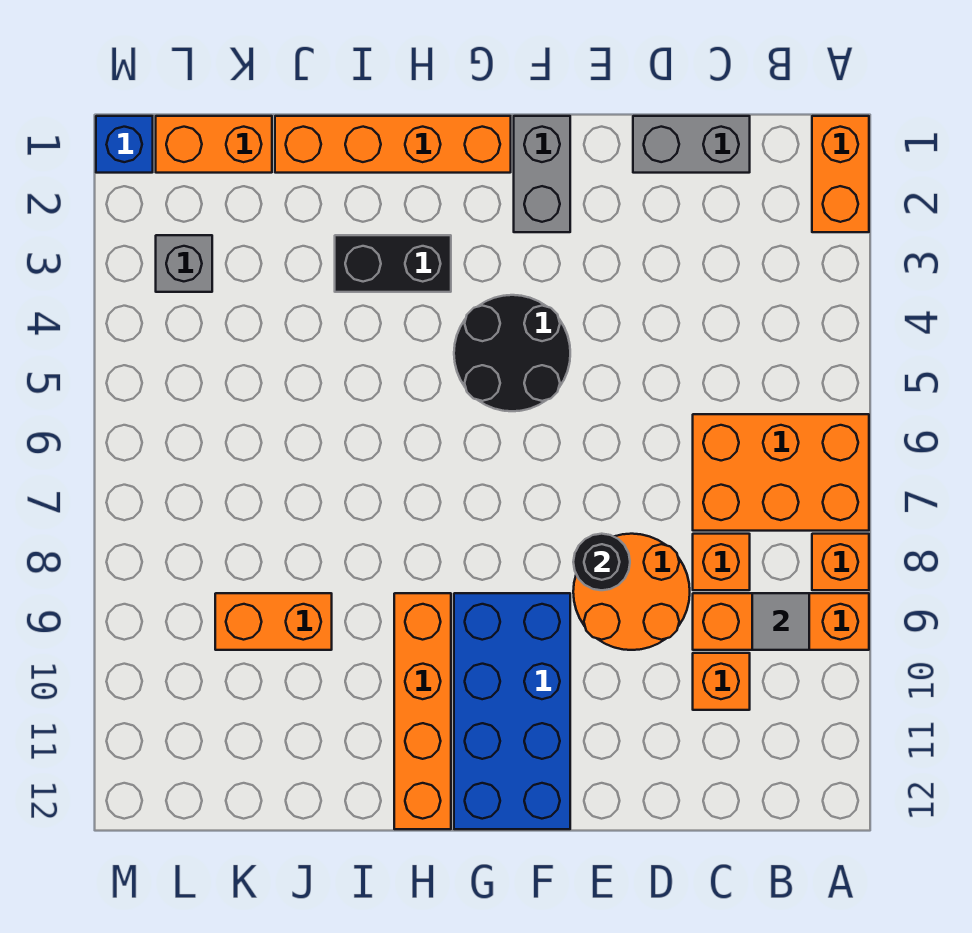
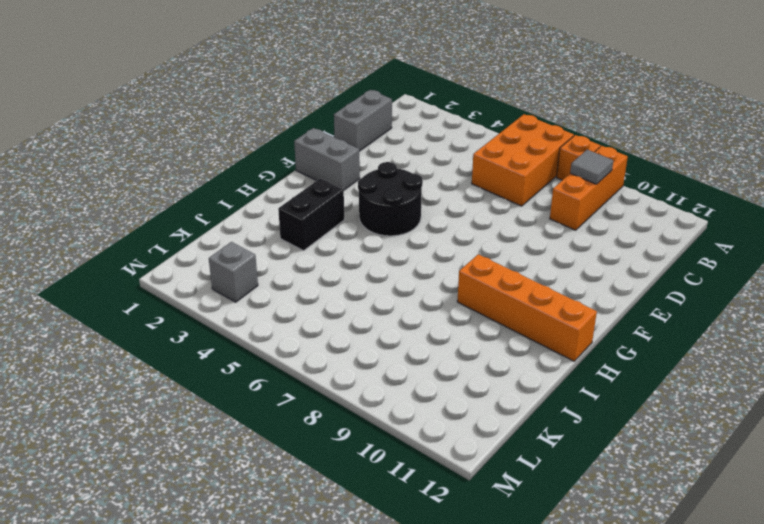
none -> orange 1x2 brick [812,116,869,232]
none -> orange 1x1 brick [693,534,750,590]
none -> orange 1x1 brick [693,653,750,710]

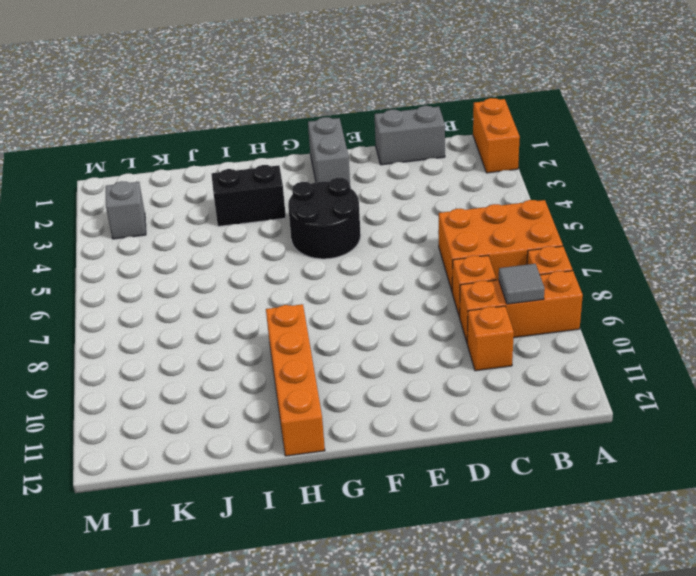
none -> orange 2x2 round brick [573,534,690,650]
none -> blue 2x4 brick [454,593,570,829]
none -> orange 1x4 brick [275,116,511,173]

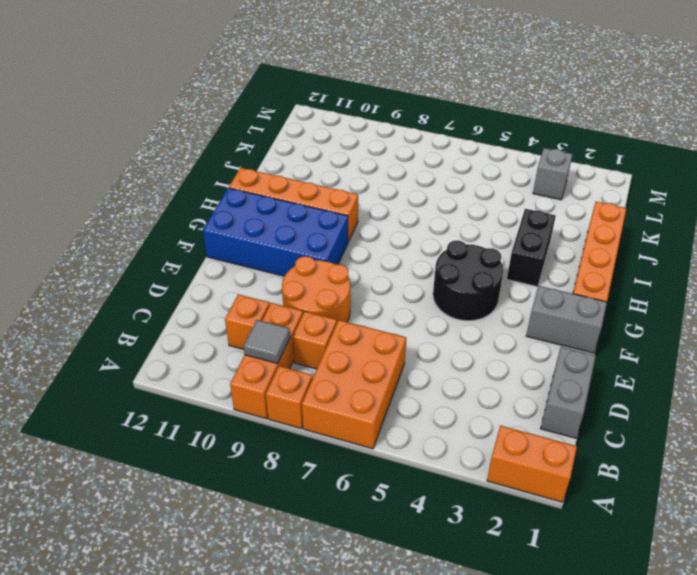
none -> orange 1x2 brick [215,593,332,650]
none -> orange 1x2 brick [156,116,272,173]
none -> blue 1x1 brick [96,116,153,173]

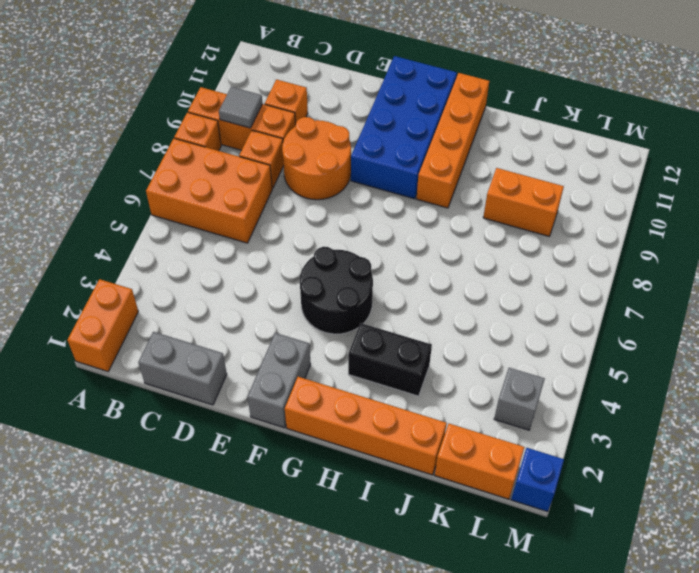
none -> black 1x1 round brick [573,534,630,590]

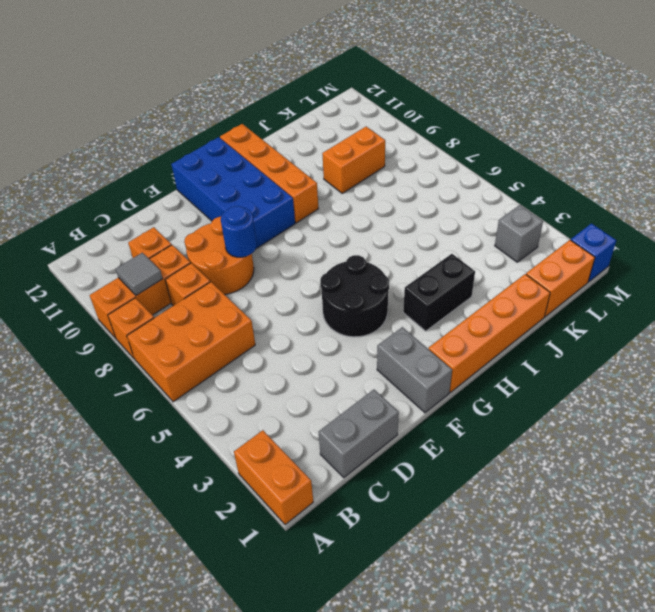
blue 1x1 round brick [221,206,257,257] -> black 1x1 round brick [573,534,630,590]

